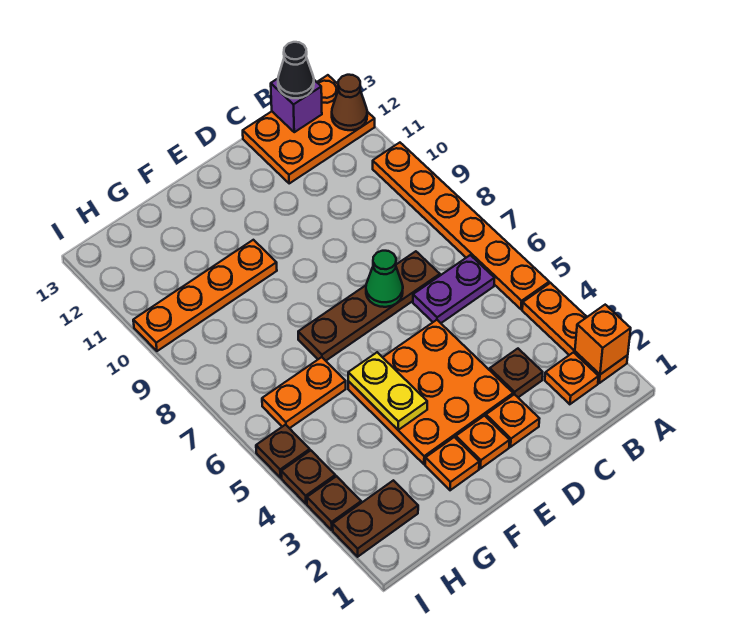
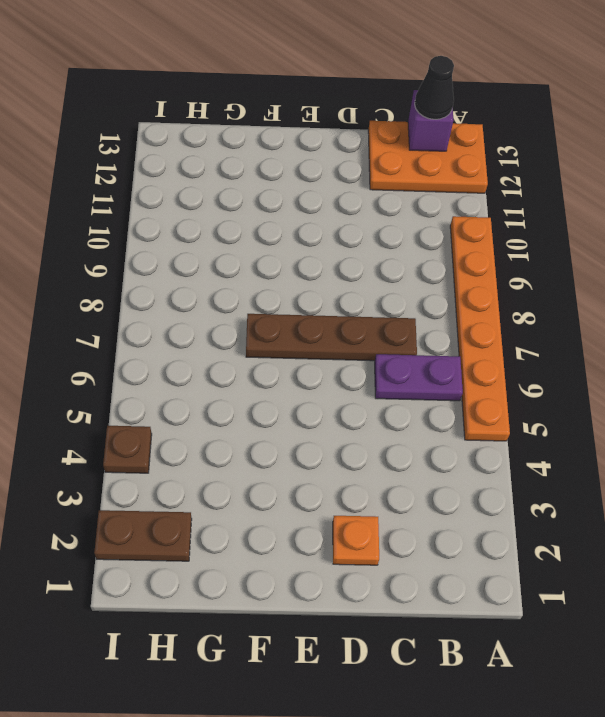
none -> orange 1x3 plate [522,283,628,383]
none -> orange 1x1 plate [545,352,599,404]
none -> brown 1x1 plate [490,349,543,397]

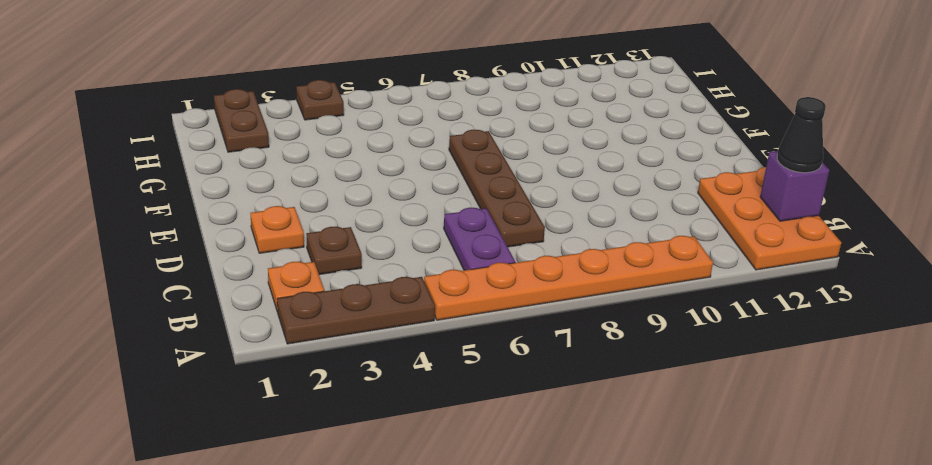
brown 1x3 plate [277,277,435,344] -> orange 1x3 plate [522,283,628,383]
none -> orange 3x3 plate [348,320,513,464]
none -> orange 1x1 plate [456,416,510,469]
none -> orange 1x1 plate [425,437,479,490]

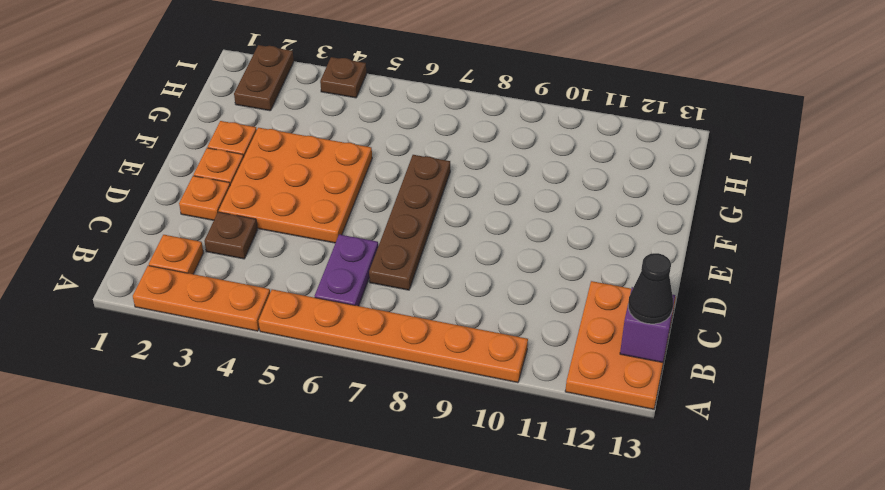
none -> orange 1x4 plate [133,240,277,351]
none -> orange 1x2 plate [262,357,346,428]
none -> brown 1x1 plate [307,476,361,530]

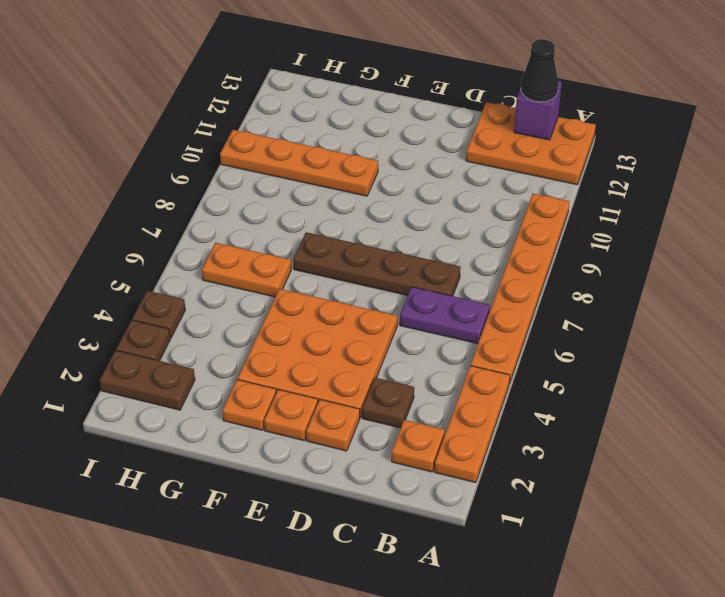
none -> brown 1x1 plate [256,425,310,478]
none -> orange 1x1 brick [575,305,631,374]
none -> brown 1x1 cone [332,75,367,130]

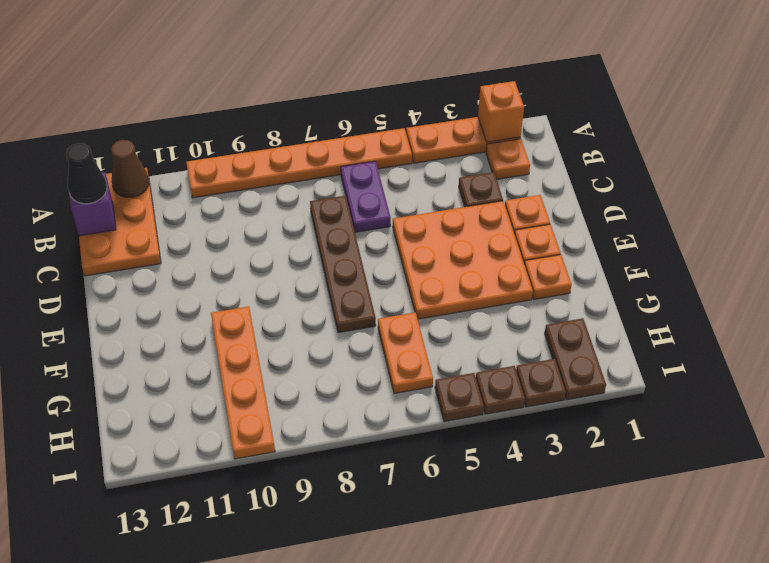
none -> green 1x1 cone [366,251,403,307]
none -> yellow 1x2 plate [348,352,427,430]

